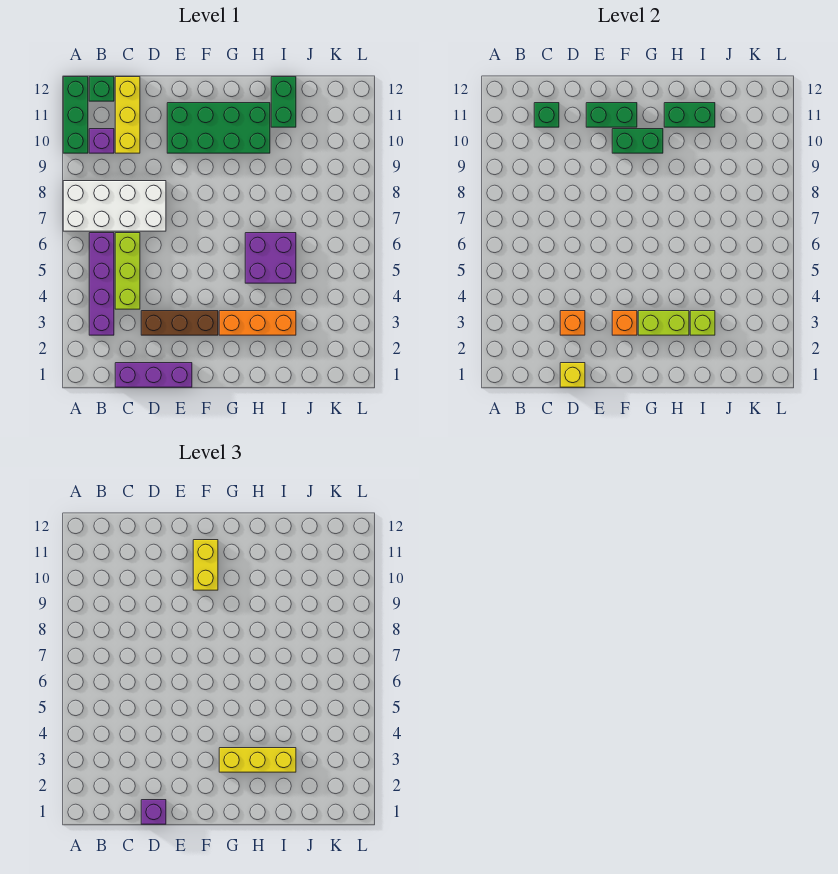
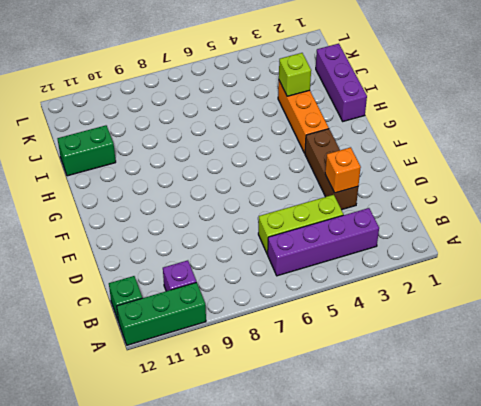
purple 1x3 brick [316,44,367,121] -> purple 1x3 brick moved to [115,363,192,387]
none -> white 2x4 brick [63,181,166,231]
none -> yellow 1x3 brick [115,77,140,153]
none -> green 2x4 brick [167,103,270,153]

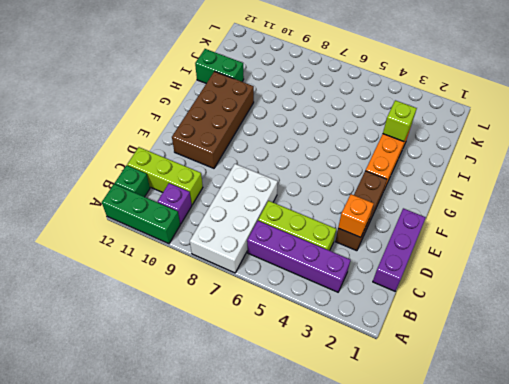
lime 1x3 brick [127,147,203,205] -> yellow 1x3 brick [115,77,140,153]
brown 2x4 brick [172,72,254,168] -> green 2x4 brick [167,103,270,153]
none -> purple 2x2 brick [245,233,296,283]
none -> green 1x1 brick [534,103,559,127]
none -> yellow 1x1 brick [560,363,585,387]

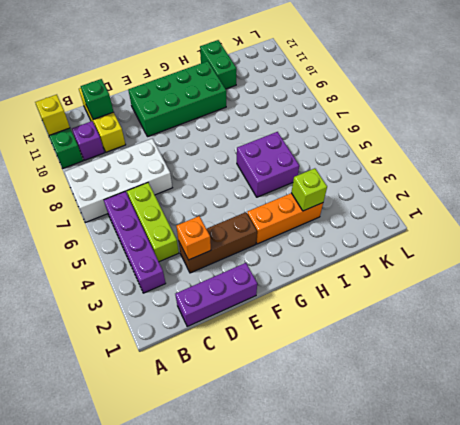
yellow 1x1 brick [35,95,70,135] -> yellow 1x1 brick moved to [560,363,585,387]
none -> green 1x1 brick [89,77,114,101]
none -> green 1x2 brick [586,103,637,127]
none -> orange 1x1 brick [612,311,637,335]

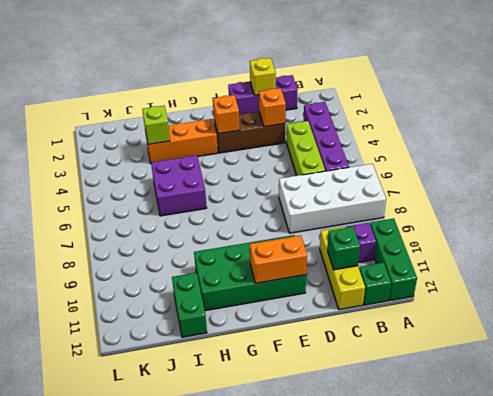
orange 1x2 brick [250,235,307,283] -> green 1x2 brick [586,103,637,127]
none -> green 1x2 brick [612,129,663,153]
none -> lime 1x2 brick [638,311,689,335]
none -> green 1x2 brick [664,103,715,127]

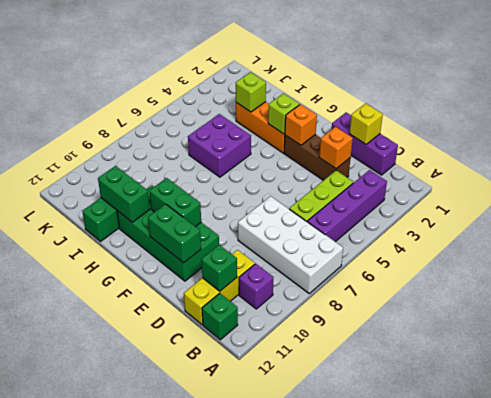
lime 1x1 brick [268,93,300,134] -> lime 1x2 brick [638,311,689,335]
none -> green 1x3 brick [63,77,88,153]
none -> purple 1x1 brick [141,800,166,824]
none -> yellow 1x2 brick [193,540,218,590]

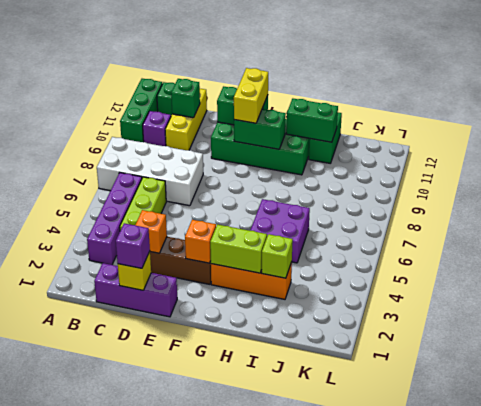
none -> yellow 1x3 brick [219,748,296,772]

